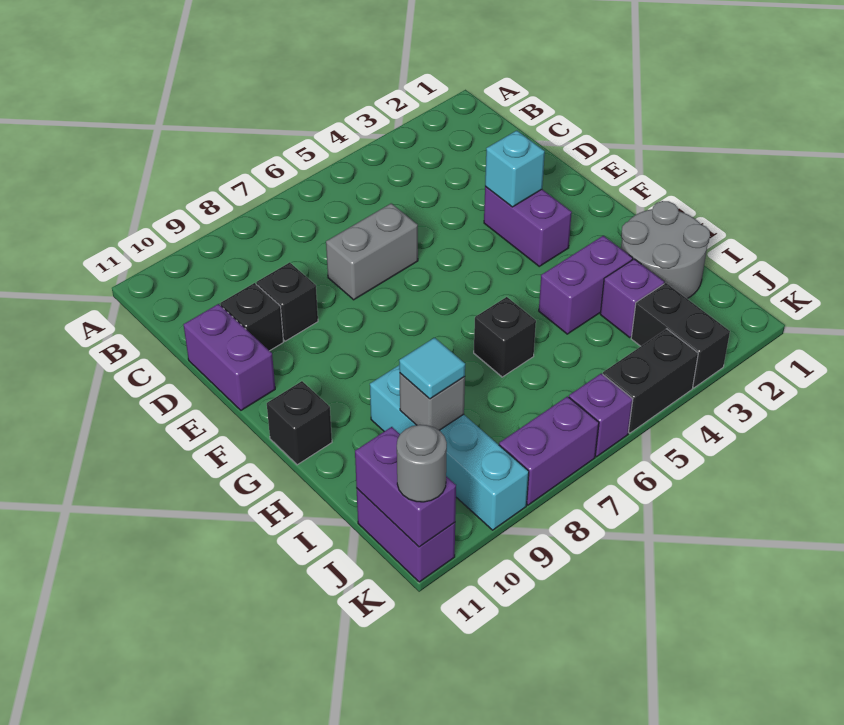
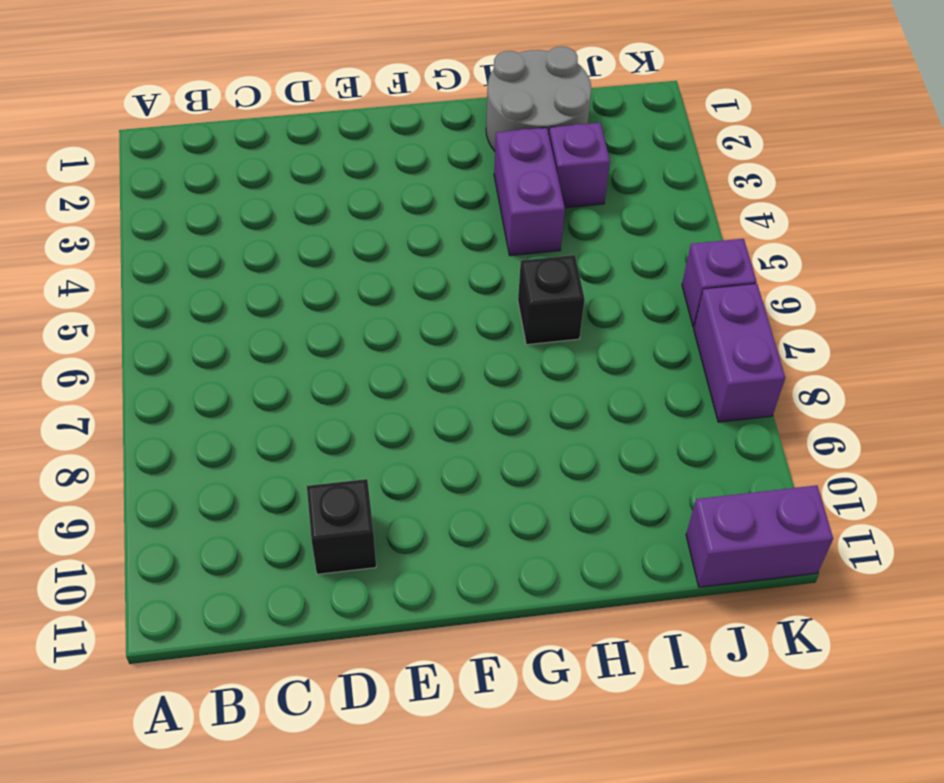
none -> grey 1x2 brick [326,203,418,300]
none -> black 1x1 brick [256,262,318,341]
none -> purple 1x2 brick [184,304,275,410]

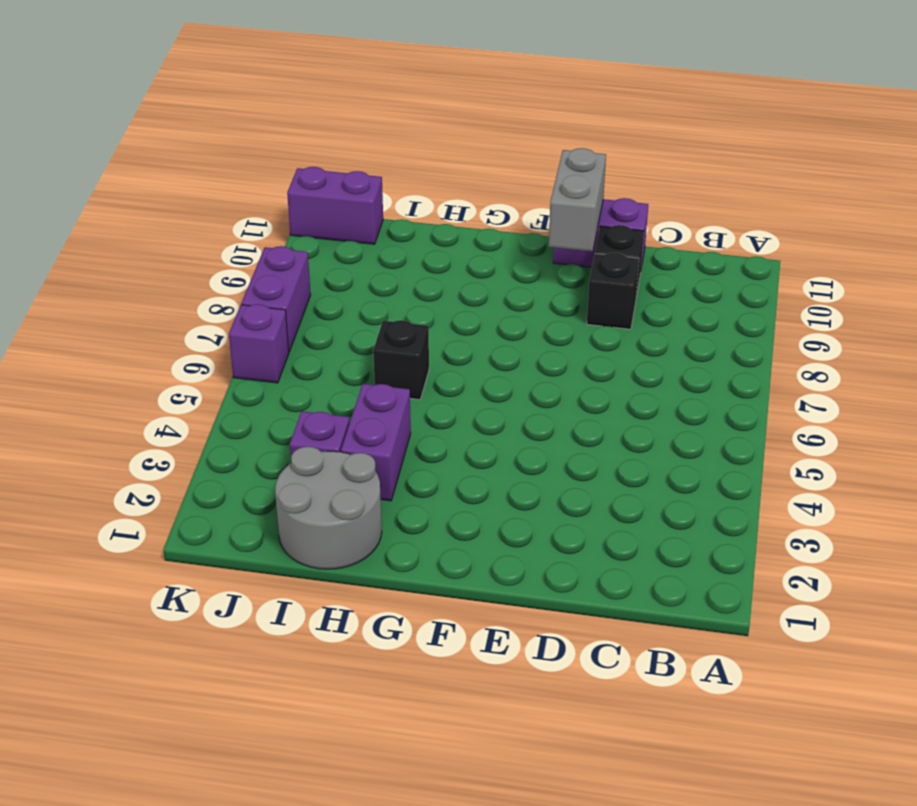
grey 1x2 brick [549,148,606,251] -> grey 1x2 brick moved to [326,203,418,300]
none -> purple 1x2 brick [484,186,572,266]
none -> black 1x1 brick [267,381,332,465]
none -> cyan 1x4 brick [370,365,529,530]

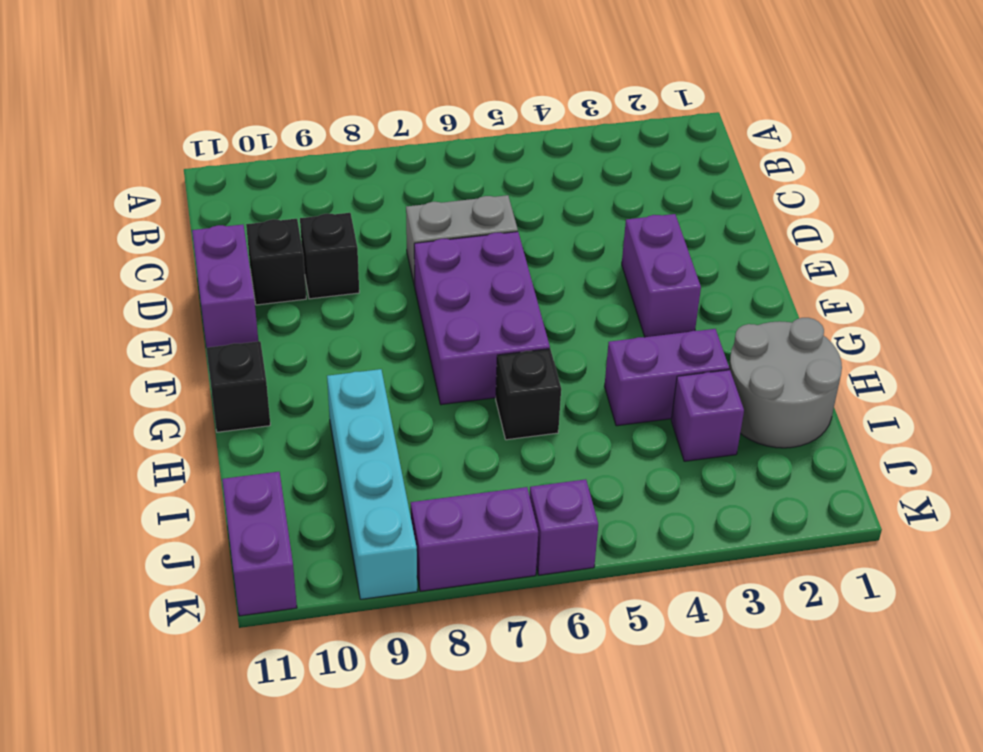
purple 2x3 brick [414,232,550,405] -> none
none -> black 1x2 brick [631,283,730,388]
none -> black 1x2 brick [603,329,698,433]
none -> cyan 1x1 brick [485,131,545,207]

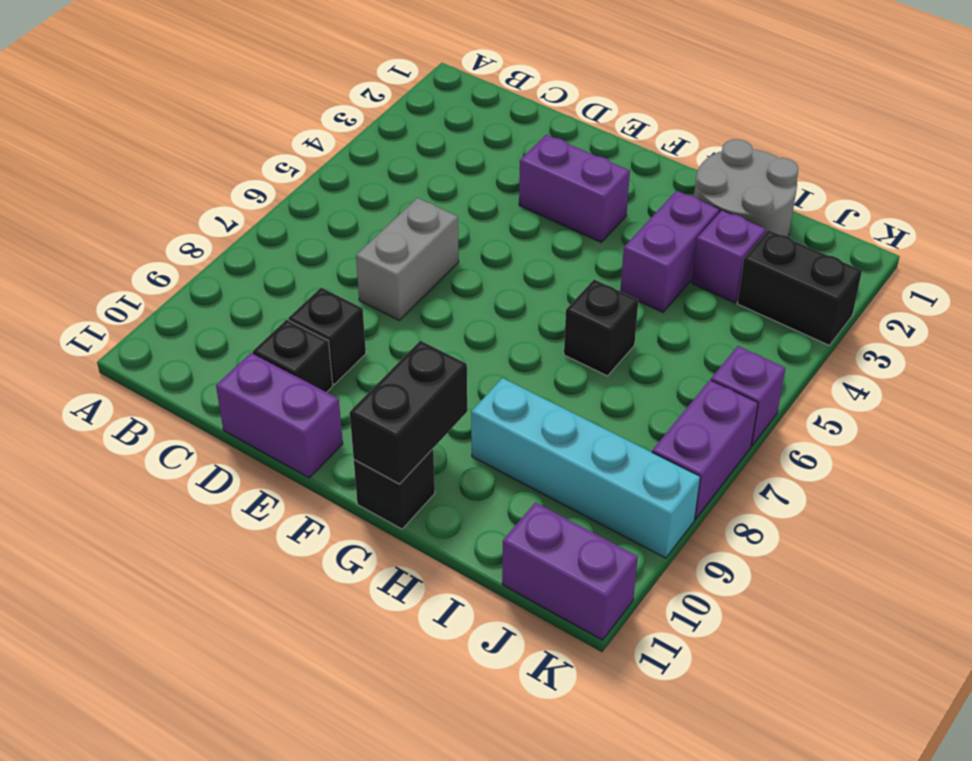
black 1x2 brick [350,341,467,484] -> black 1x2 brick moved to [603,329,698,433]
none -> cyan 1x1 brick [485,131,545,207]
none -> grey 1x1 brick [400,373,465,430]
none -> purple 1x2 brick [355,427,456,547]

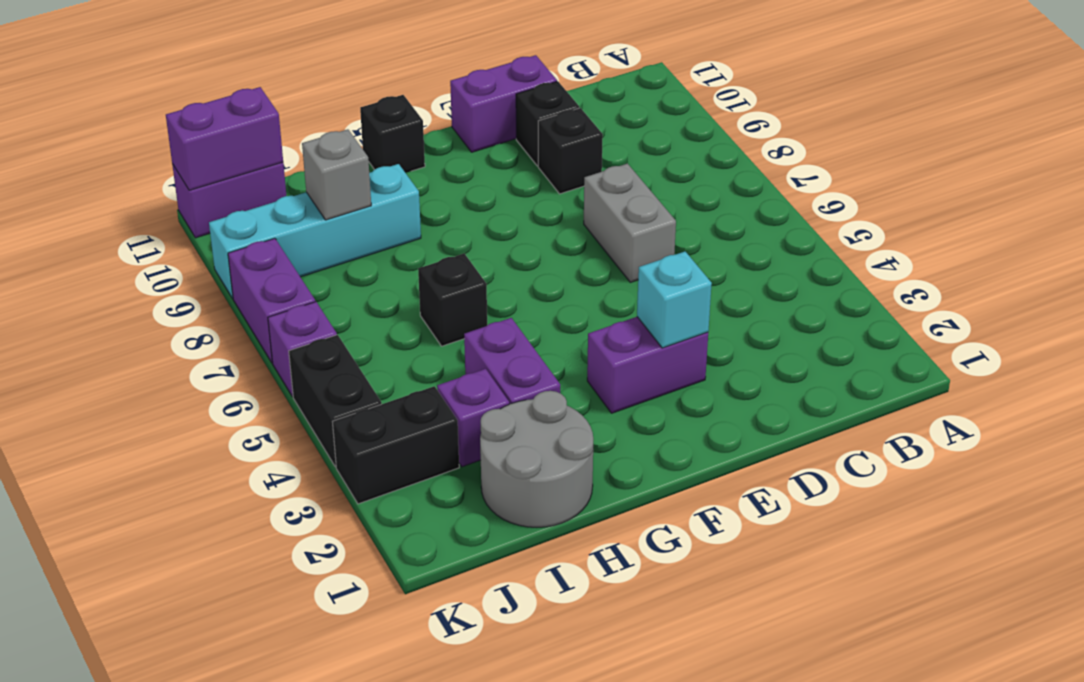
none -> cyan 1x1 tile [399,338,465,399]
none -> grey 1x1 round brick [397,425,447,502]

